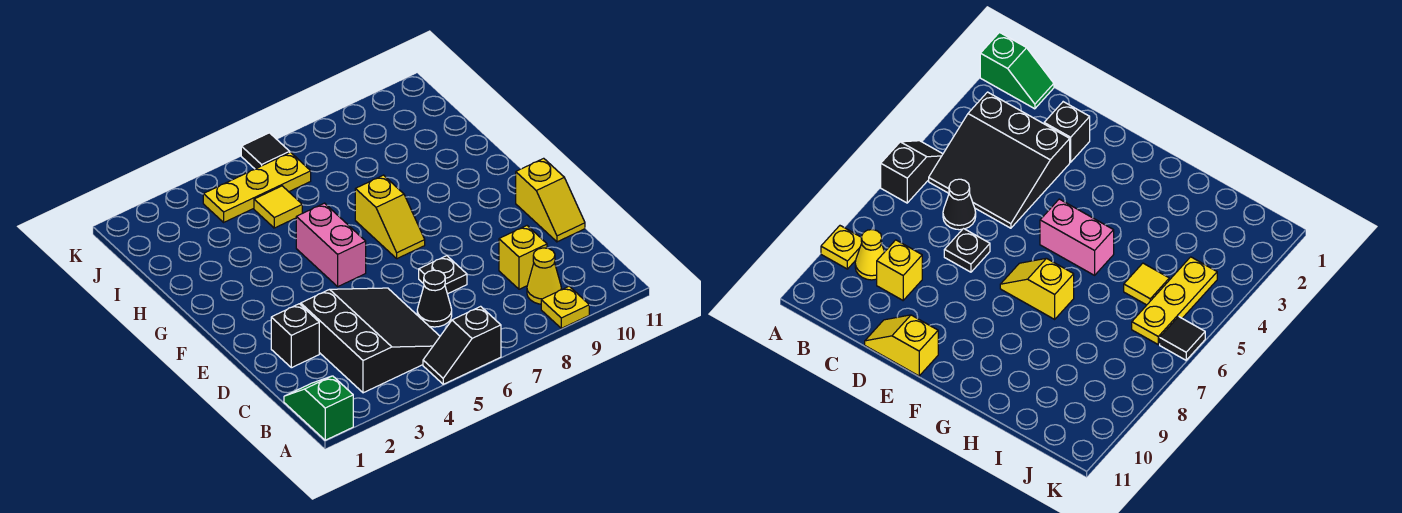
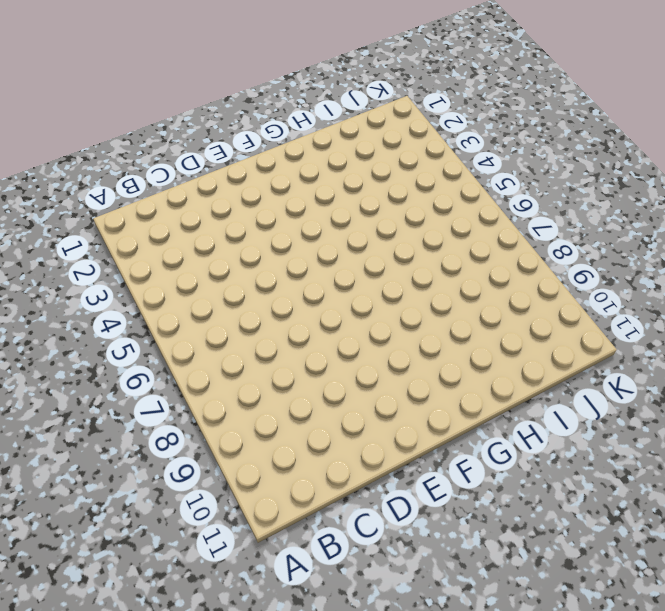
none -> green 1x2 slope [284,376,353,440]
none -> black 1x2 slope [423,306,501,384]
none -> yellow 1x1 plate [541,286,589,328]

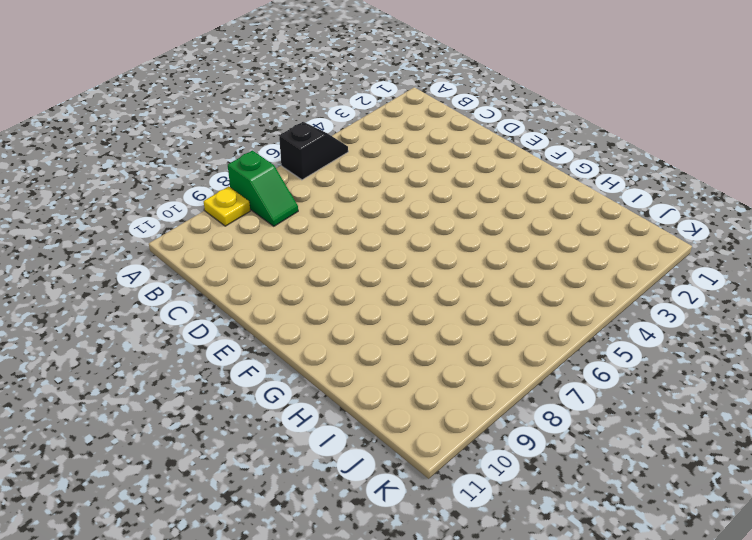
green 1x2 slope [228,151,298,226] -> green 1x2 slope moved to [284,376,353,440]
none -> black 3x3 slope [301,288,440,393]
none -> yellow 1x1 cone [527,248,561,304]
none -> black 1x1 cone [417,270,452,327]

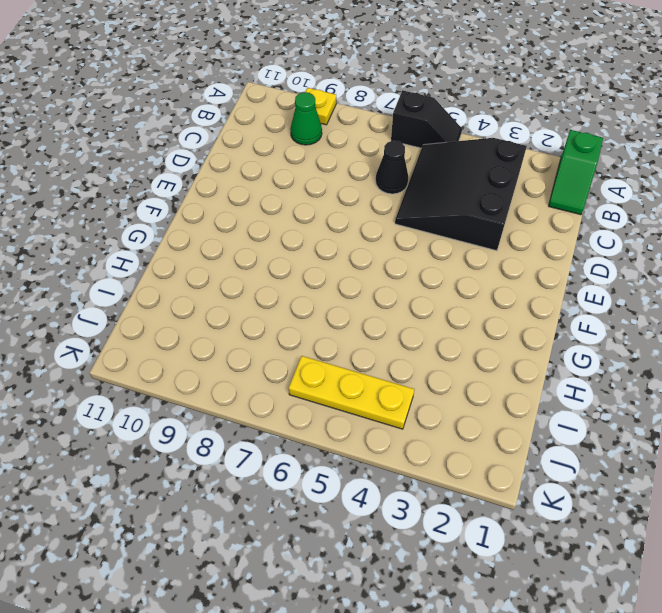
green 1x1 cone [290,92,322,145] -> yellow 1x1 cone [527,248,561,304]
none -> yellow 1x1 brick [499,226,547,289]
none -> black 1x1 brick [271,304,319,368]
none -> black 1x1 plate [419,256,467,294]

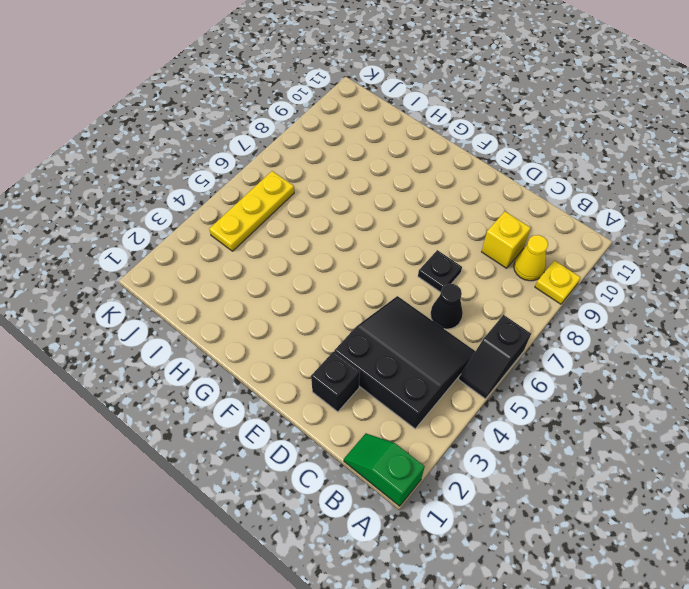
none -> yellow 1x2 slope [516,158,585,242]
none -> pink 1x2 brick [296,203,366,286]
none -> yellow 1x2 slope [355,175,425,259]

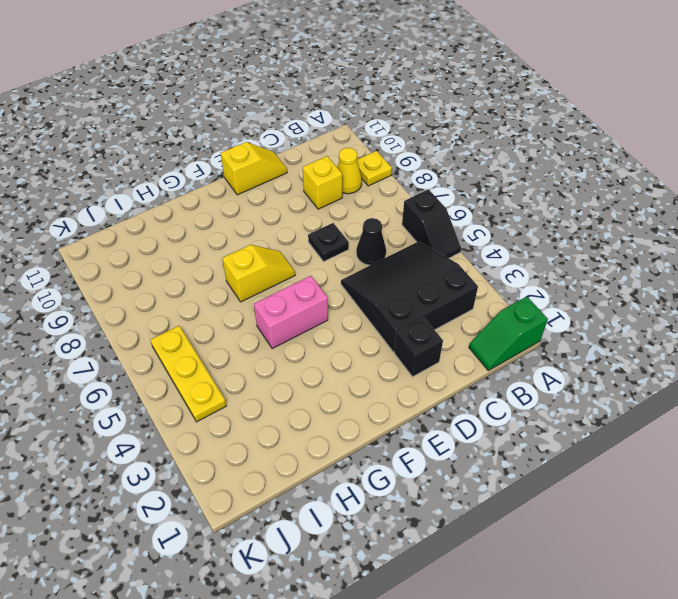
none -> yellow 1x1 tile [254,186,302,228]
none -> black 1x1 tile [241,133,290,169]

